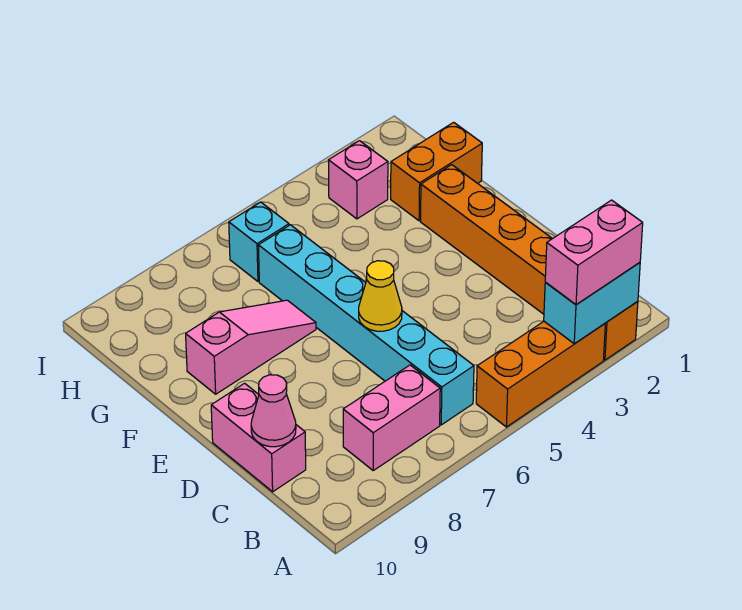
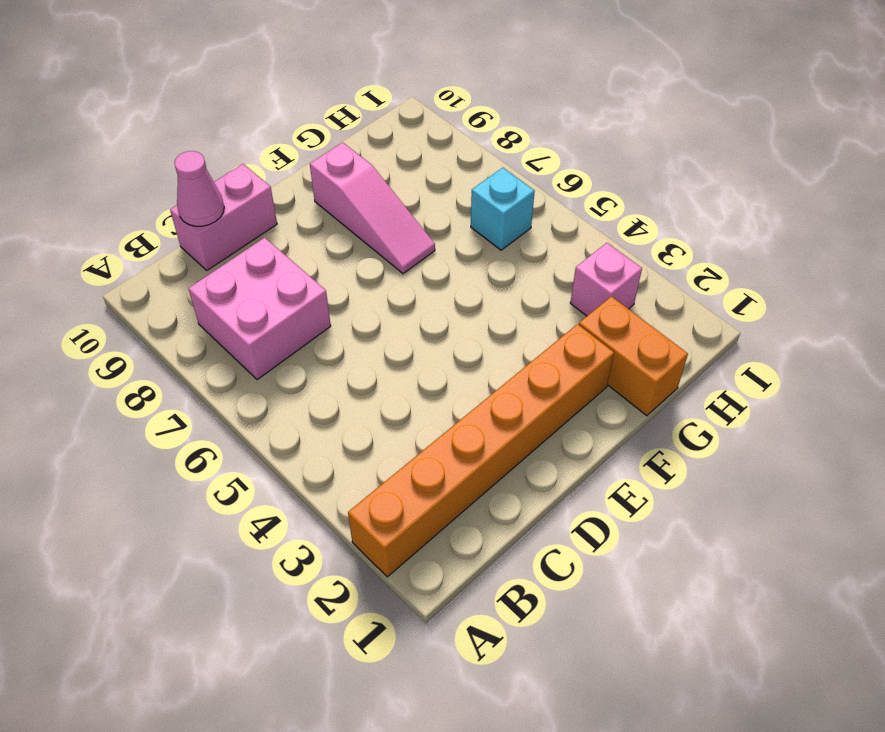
pink 2x2 brick [188,238,331,380] -> pink 1x2 brick [343,365,440,470]
none -> orange 1x3 brick [476,322,605,427]
none -> cyan 1x6 brick [258,225,474,425]
none -> cyan 1x2 brick [544,262,640,344]

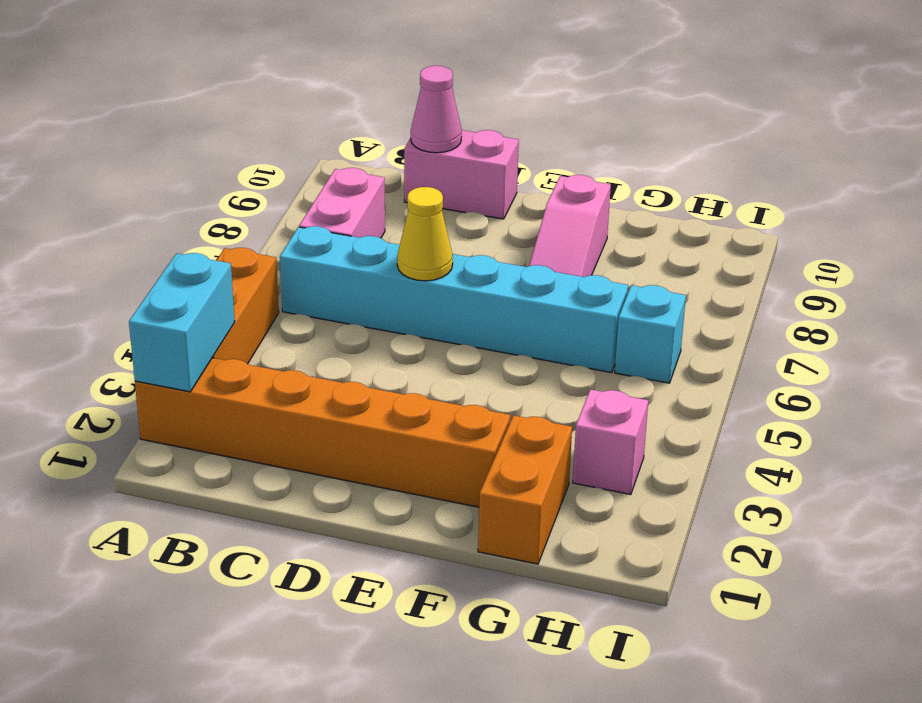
none -> pink 1x2 brick [545,200,643,305]

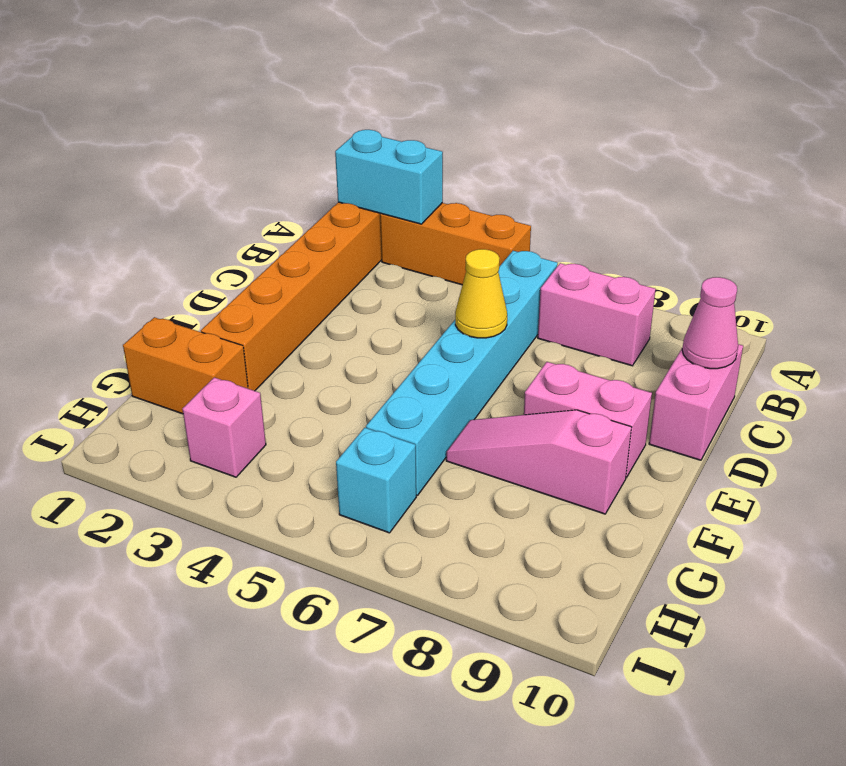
pink 1x2 brick [524,362,652,478] -> pink 1x2 brick moved to [545,200,643,305]

